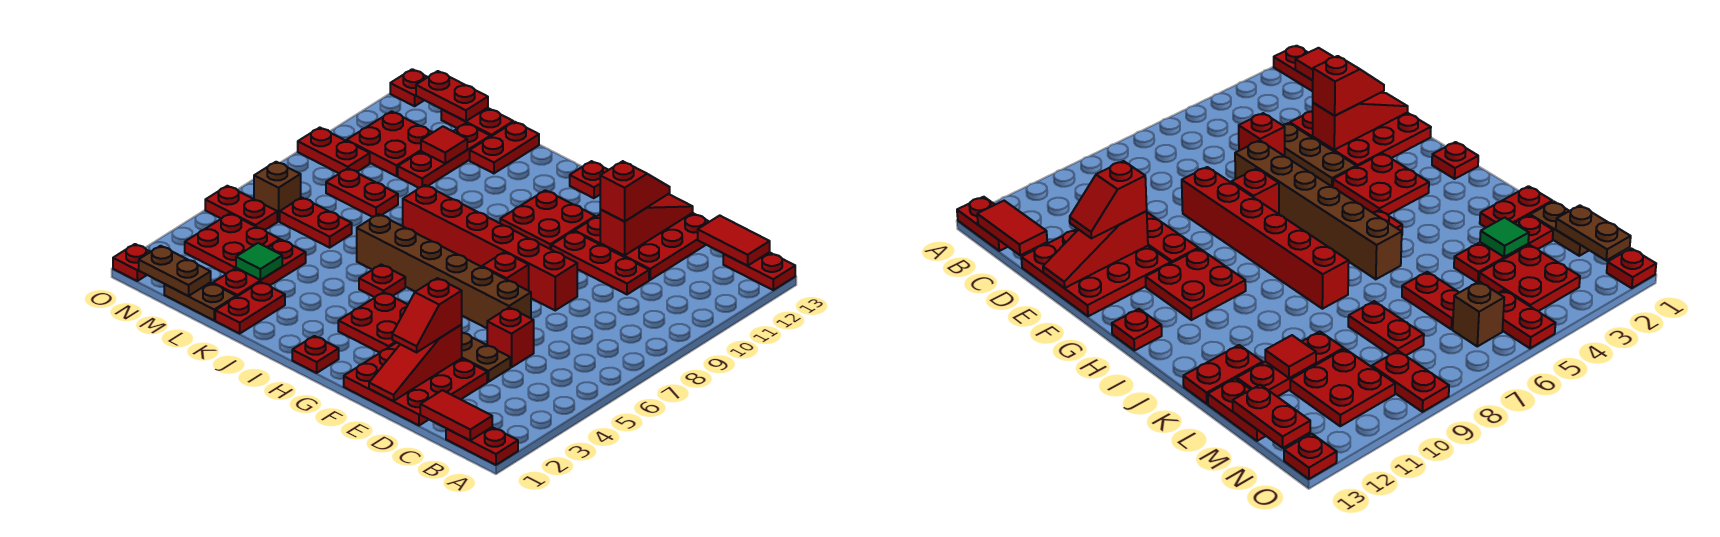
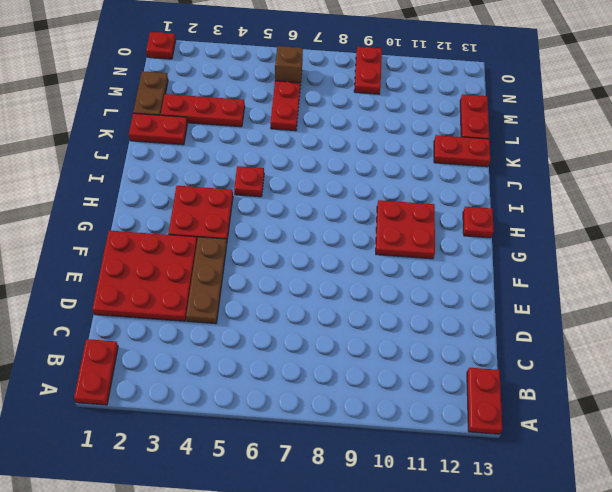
none -> red 1x1 brick [487,308,534,367]
none -> red 1x3 plate [551,231,649,294]
none -> red 3x3 plate [575,213,709,280]
none -> brown 1x6 brick [357,214,531,328]

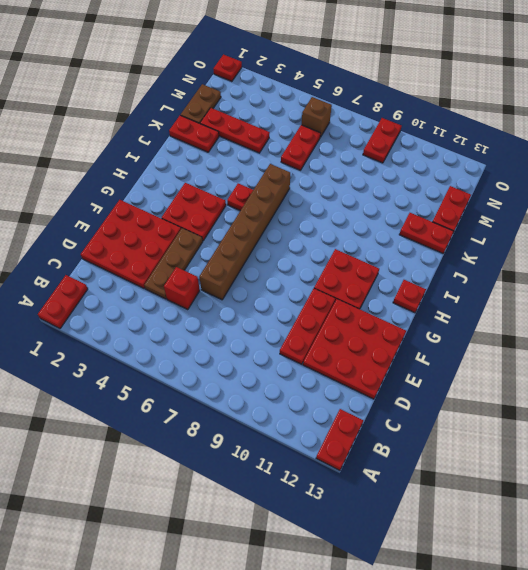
none -> red 1x6 brick [403,185,577,310]
none -> red 1x1 brick [482,252,529,291]
none -> red 1x1 plate [292,336,339,373]
none -> red 1x2 plate [326,168,398,217]

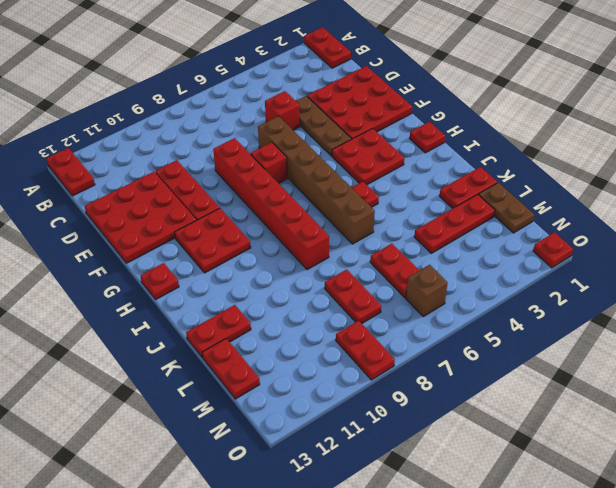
none -> red 1x3 plate [398,123,490,188]
none -> red 2x2 plate [185,214,280,274]
none -> red 2x2 plate [347,111,433,176]
none -> red 1x2 plate [205,186,277,230]

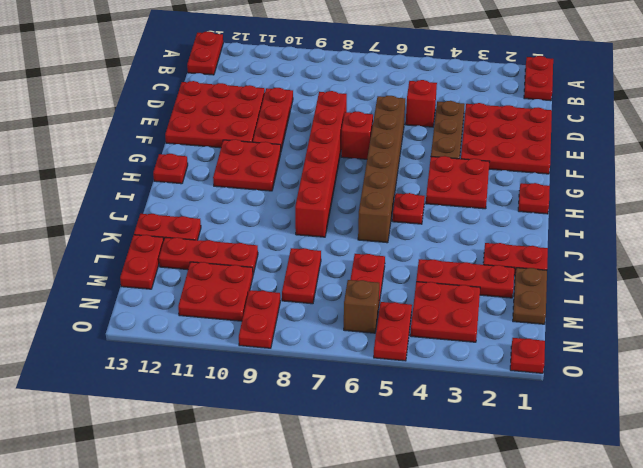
none -> red 1x1 plate [390,69,427,106]
none -> red 1x2 tile [420,390,492,440]
none -> red 1x2 tile [698,216,770,266]
none -> red 1x3 slope [369,325,462,401]

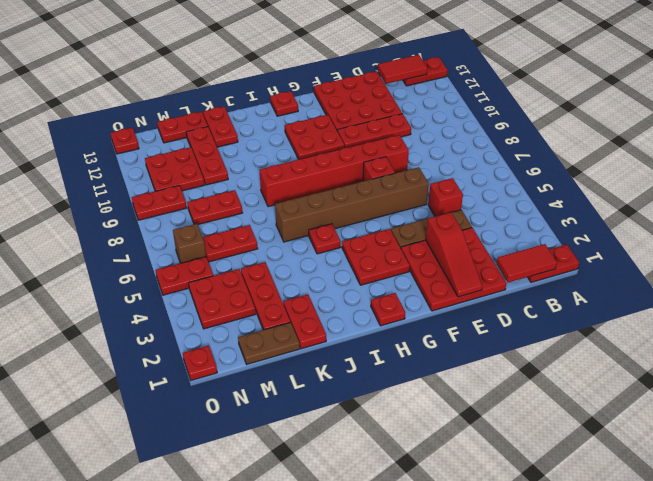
none -> red 1x3 slope [600,194,693,255]
none -> green 1x1 tile [236,243,282,280]
none -> red 1x1 tile [421,127,467,164]
none -> brown 1x2 plate [139,246,211,296]

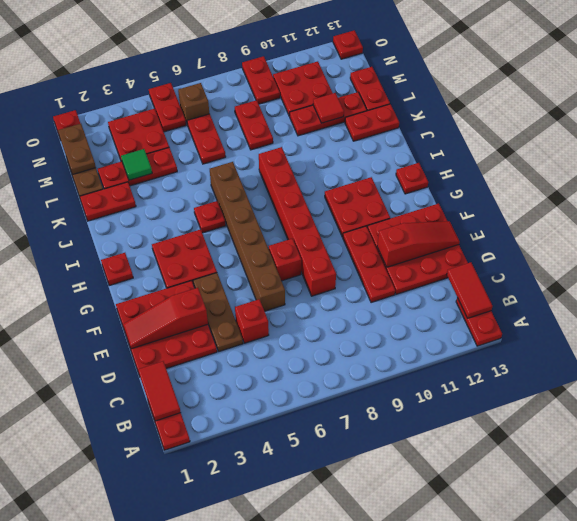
none -> red 1x2 plate [416,71,488,121]
none -> red 1x2 slope [392,278,462,352]
none -> red 1x2 slope [600,161,670,222]

